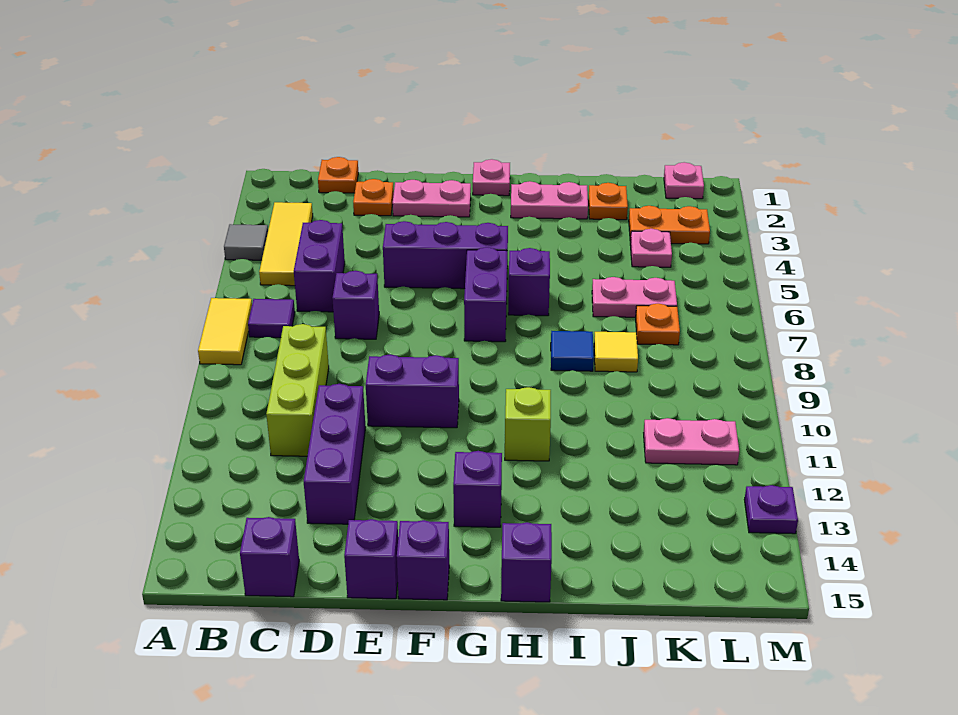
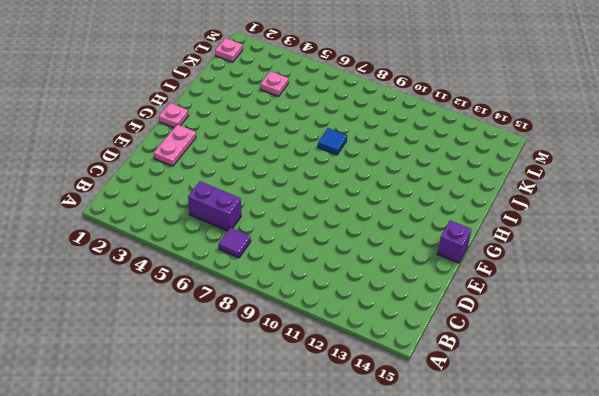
none -> grey 1x1 tile [224,224,268,260]
none -> yellow 1x2 tile [198,298,252,365]
none -> yellow 1x3 tile [259,202,313,286]
none -> orange 1x1 plate [318,157,358,193]

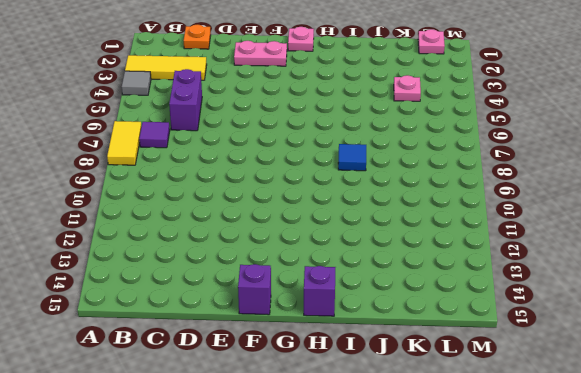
yellow 1x3 tile [125,55,207,80] -> yellow 1x3 tile turned to [259,202,313,286]
none -> lime 1x3 brick [266,324,329,456]
none -> purple 1x1 brick [240,517,299,597]
none -> orange 1x1 plate [353,179,394,216]
none -> purple 1x1 brick [332,271,379,339]

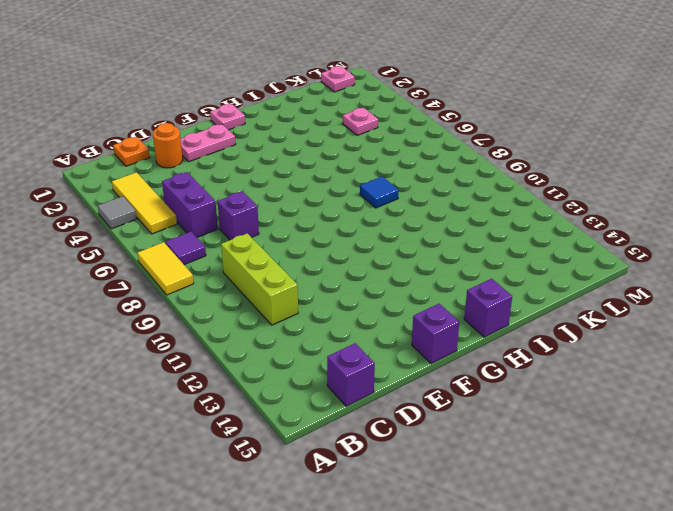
orange 1x1 round brick [153,123,183,168] -> orange 1x1 plate [353,179,394,216]
none -> purple 1x3 brick [304,384,366,524]
none -> purple 1x3 brick [383,221,508,289]
none -> purple 1x2 brick [366,354,459,428]
none -> purple 1x1 brick [344,519,398,599]

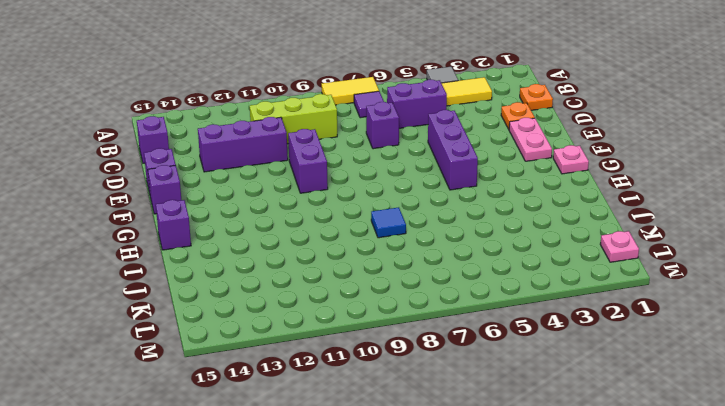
none -> purple 1x2 brick [464,247,507,342]
none -> purple 1x1 brick [453,451,502,527]
none -> pink 1x2 plate [511,181,588,219]
none -> purple 1x1 brick [508,248,550,316]

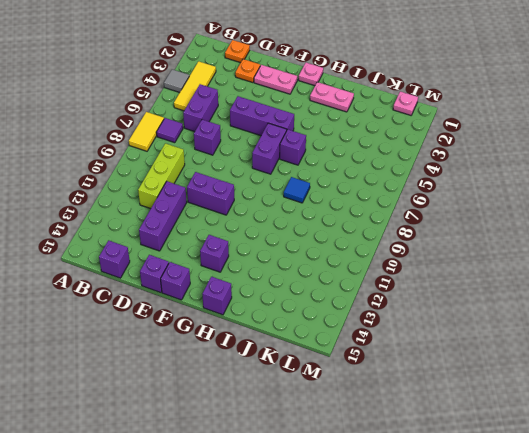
none -> lime 1x1 brick [505,387,551,461]
none -> orange 1x1 plate [589,183,628,220]
none -> pink 1x2 plate [592,277,677,317]
none -> yellow 1x1 tile [594,332,638,372]

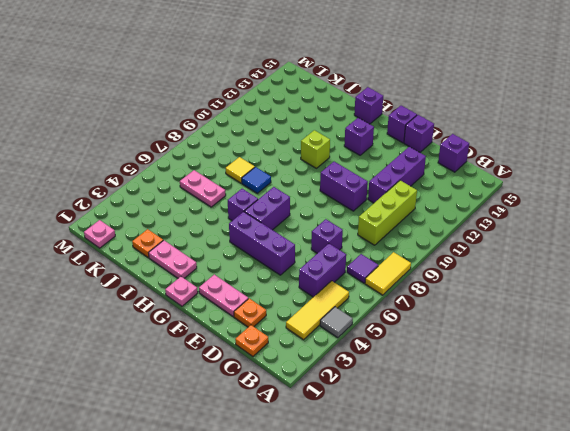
none -> orange 1x2 plate [629,206,710,244]
none -> pink 1x1 plate [630,229,672,267]
none -> orange 1x1 plate [636,304,680,345]
none -> pink 1x2 plate [644,418,739,465]

